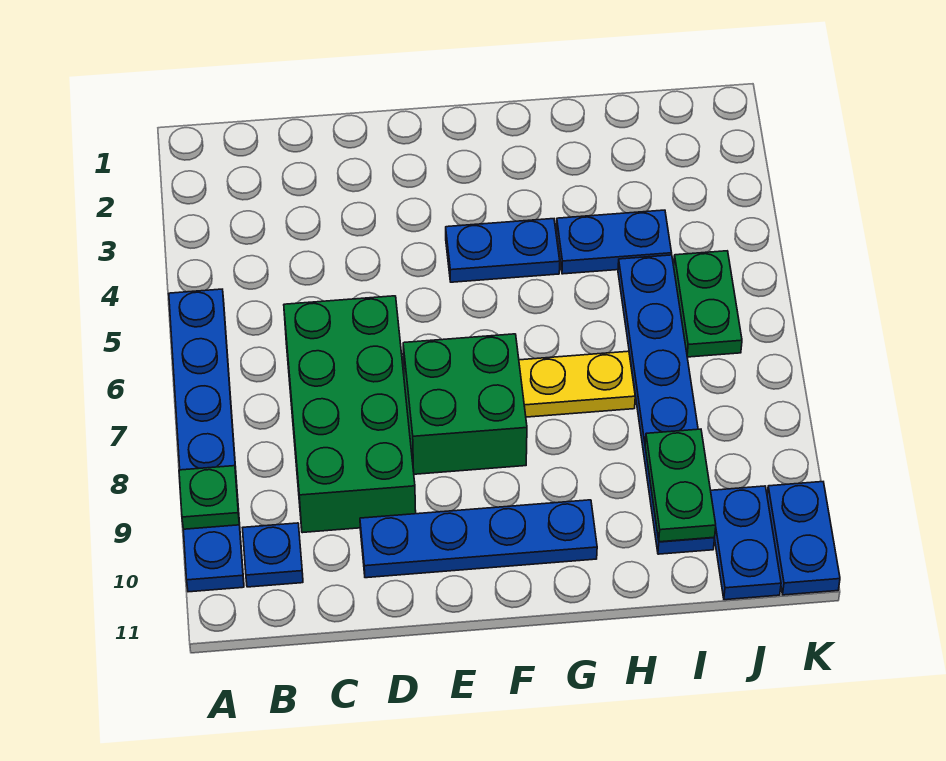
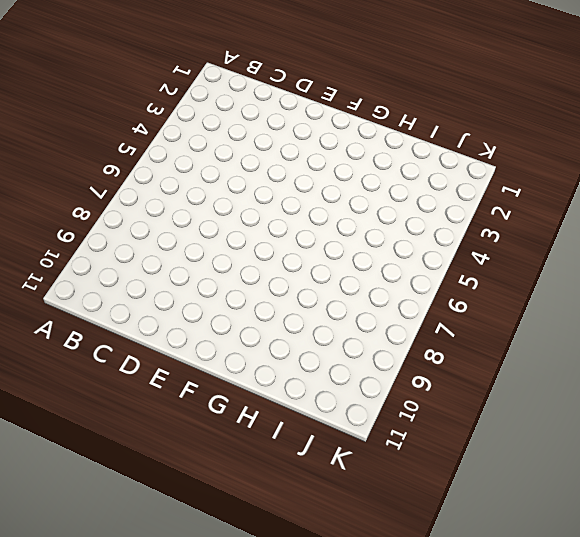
none -> blue 1x6 plate [169,289,244,592]
none -> blue 1x1 plate [243,523,303,587]
none -> green 2x4 brick [284,296,416,533]

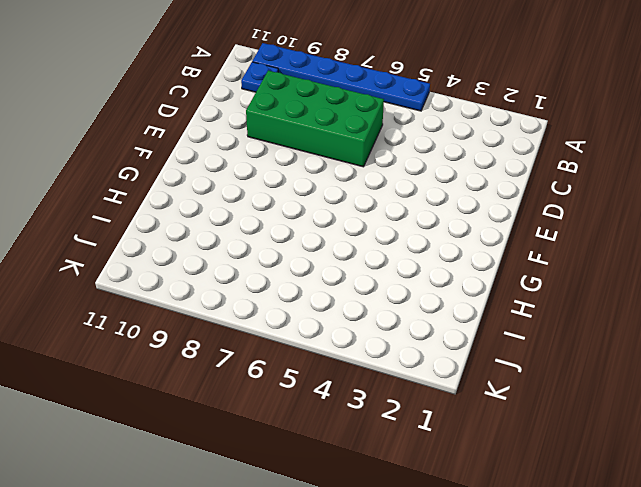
none -> blue 1x4 plate [360,500,597,578]
none -> green 2x2 brick [403,334,527,474]
none -> blue 1x2 plate [446,219,560,282]

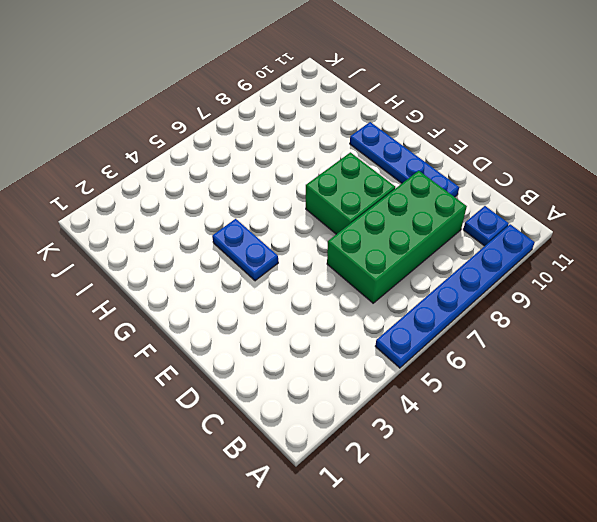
none -> yellow 1x2 plate [519,351,635,417]
none -> blue 1x2 plate [556,210,672,274]
none -> blue 1x6 plate [618,255,715,554]

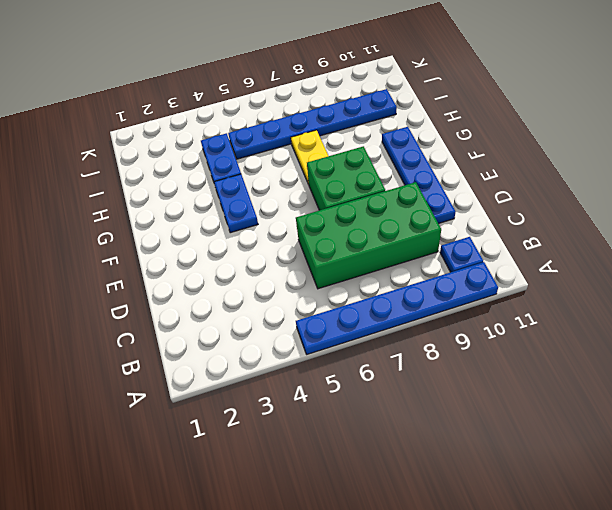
none -> green 1x2 plate [674,251,742,357]
none -> blue 1x2 plate [711,486,781,600]
none -> blue 1x2 plate [767,482,840,595]

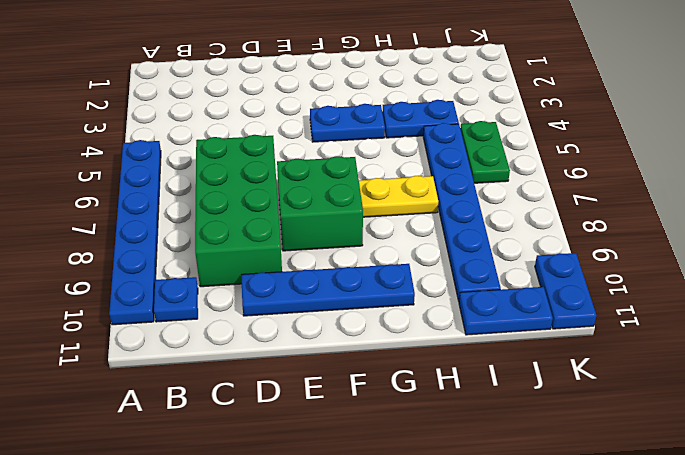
blue 1x2 plate [459,287,553,335] -> blue 1x2 plate turned to [711,486,781,600]
none -> green 1x1 plate [179,466,239,529]
none -> green 1x2 plate [645,429,716,542]

